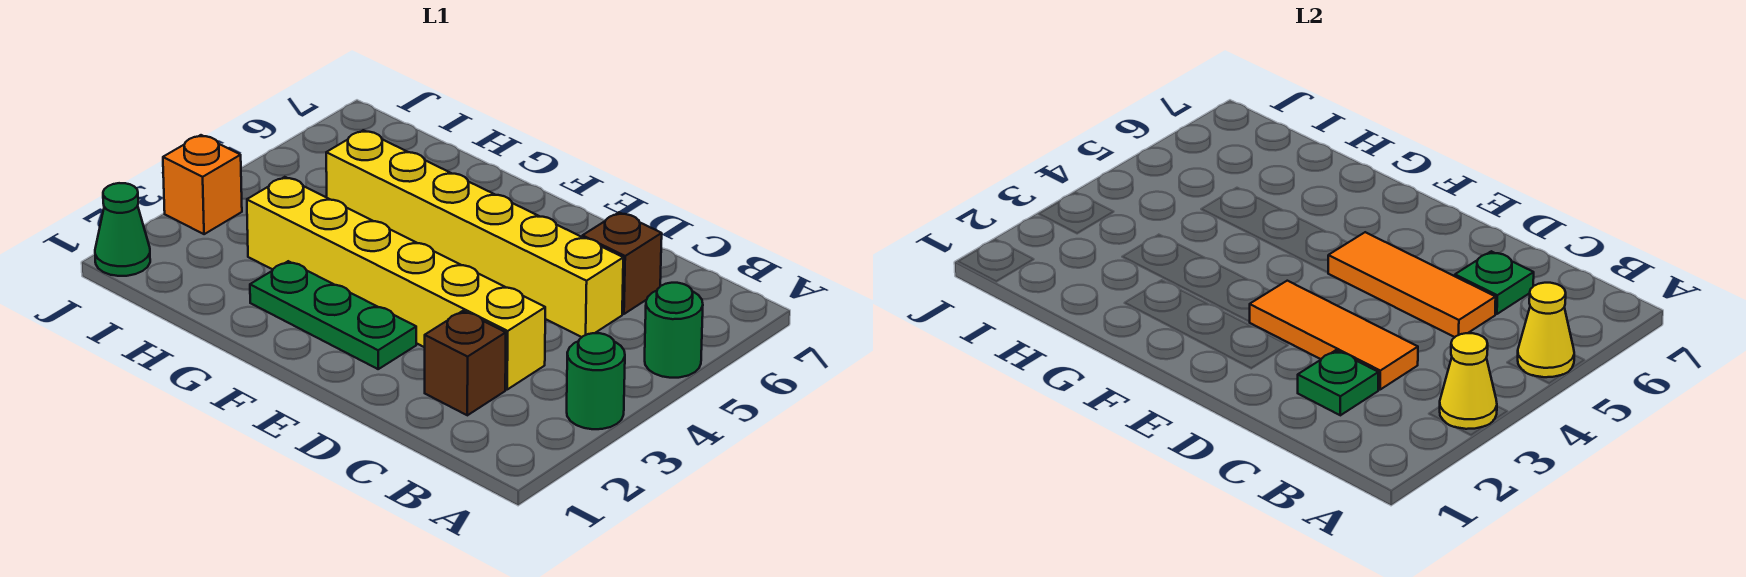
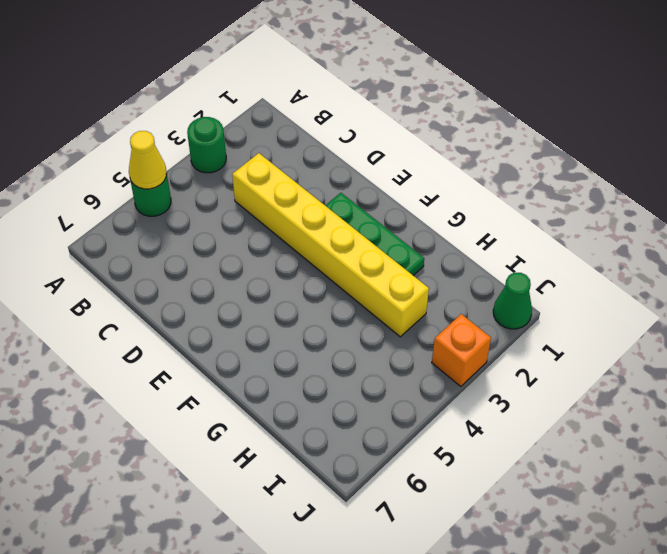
none -> brown 1x1 brick [425,311,506,415]
none -> yellow 1x6 brick [326,130,623,337]
none -> brown 1x1 brick [583,213,662,314]

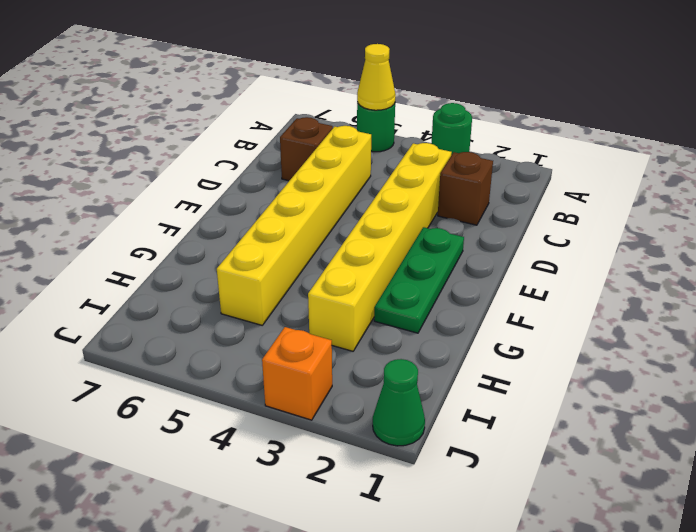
none -> yellow 1x1 cone [1440,333,1497,429]
none -> green 1x1 plate [1298,350,1379,415]
none -> orange 1x3 tile [1250,281,1418,389]

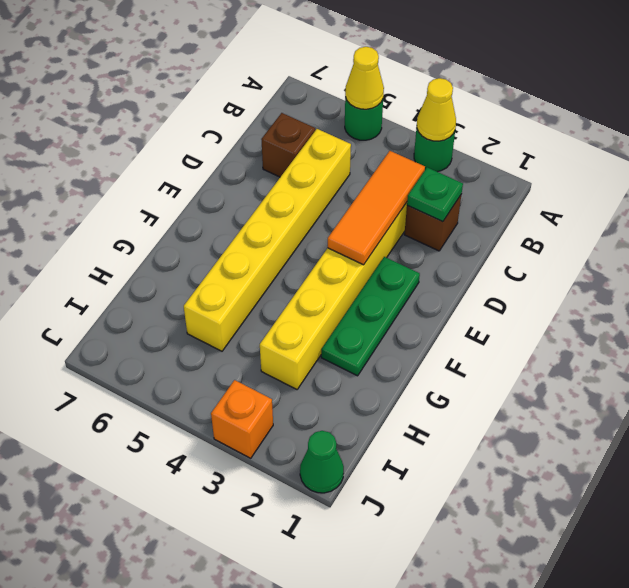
none -> orange 1x3 tile [1328,232,1496,337]
none -> green 1x1 plate [1455,251,1534,314]

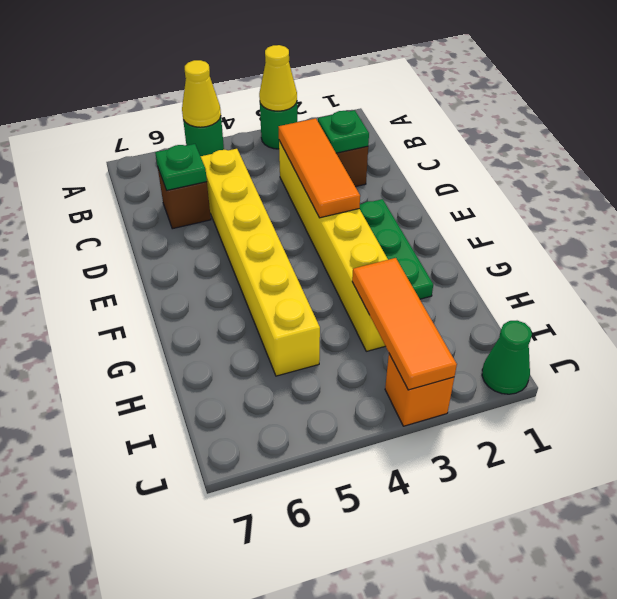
orange 1x3 tile [352,258,457,390] -> orange 1x3 tile moved to [1328,232,1496,337]

